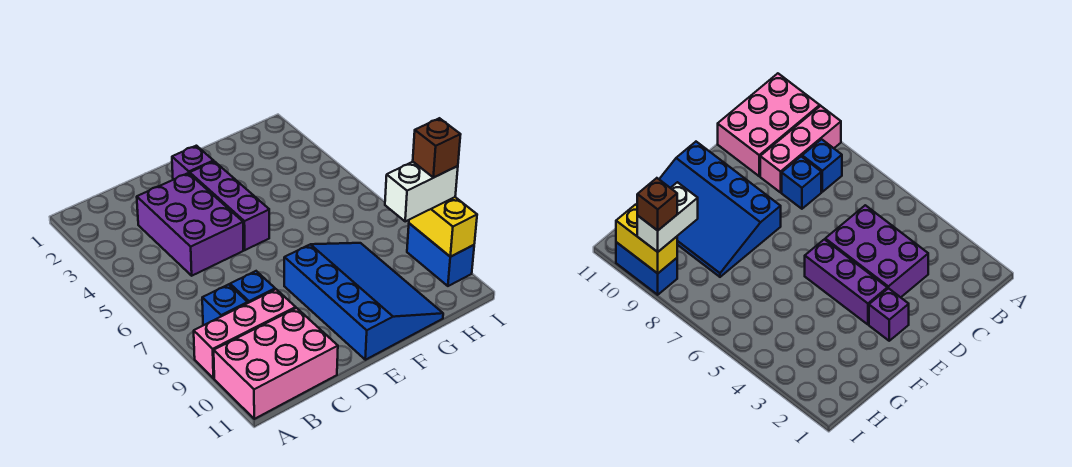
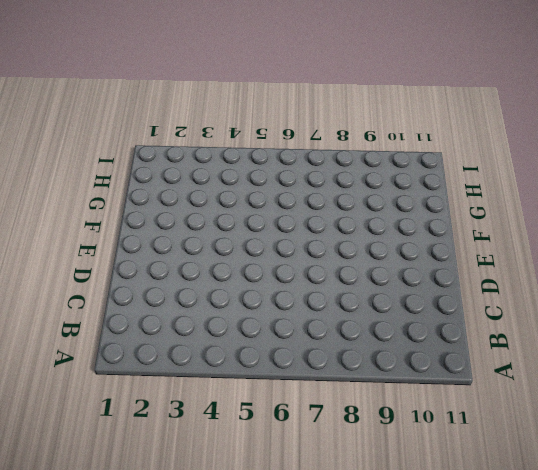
none -> pink 1x3 brick [194,289,296,378]
none -> pink 2x3 brick [214,308,338,419]
none -> blue 1x1 brick [202,284,248,325]

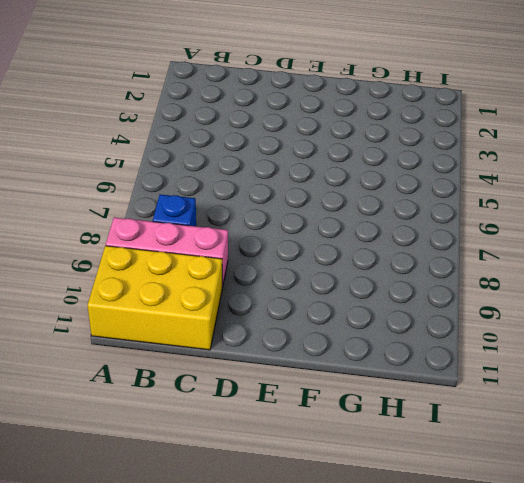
yellow 2x3 brick [87,246,222,350] -> pink 2x3 brick [214,308,338,419]
none -> purple 2x3 brick [137,173,244,276]
none -> blue 1x1 brick [230,271,275,303]
none -> purple 1x1 brick [172,146,214,180]

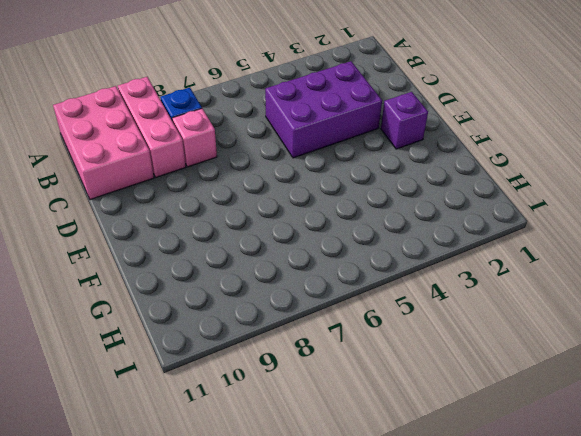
pink 1x1 brick [172,109,217,167] -> blue 1x1 brick [230,271,275,303]
none -> purple 1x3 brick [190,161,269,250]
none -> blue 3x4 slope [284,243,443,360]
none -> blue 1x2 brick [407,223,474,286]

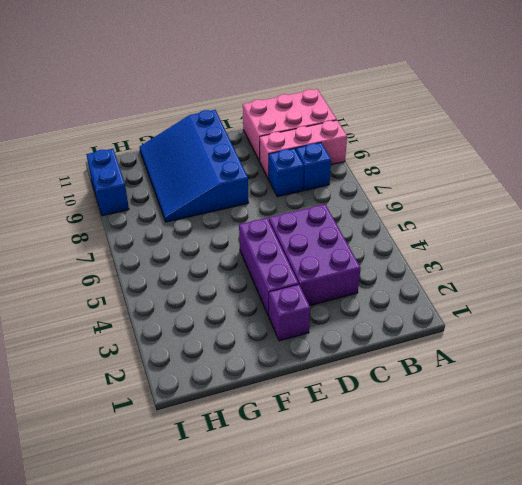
none -> yellow 1x2 brick [409,197,477,257]
none -> white 1x2 brick [385,162,458,221]
none -> brown 1x1 brick [413,118,461,178]

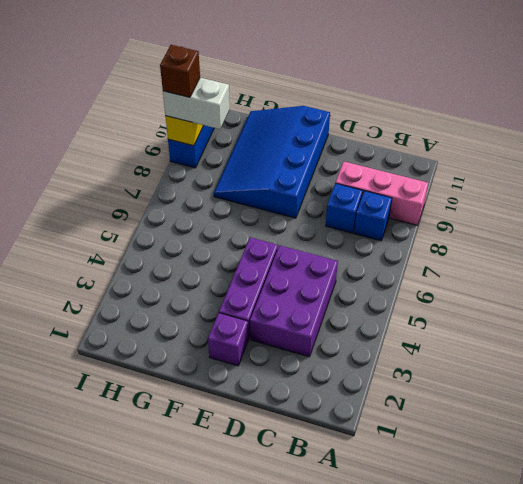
none -> pink 2x3 brick [214,308,338,419]

